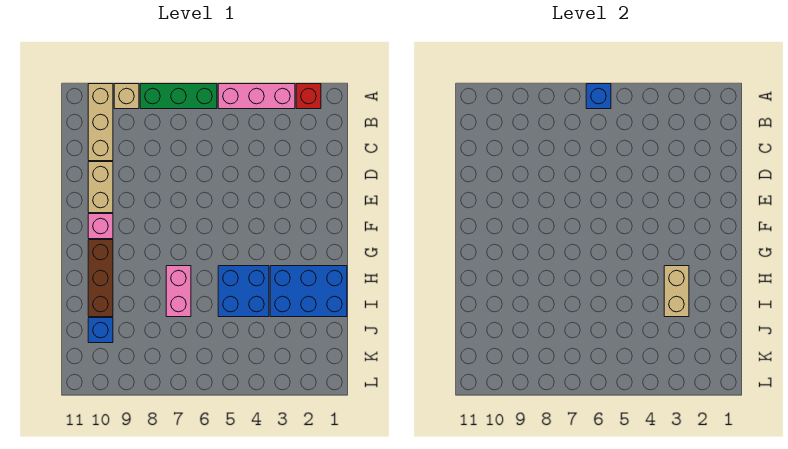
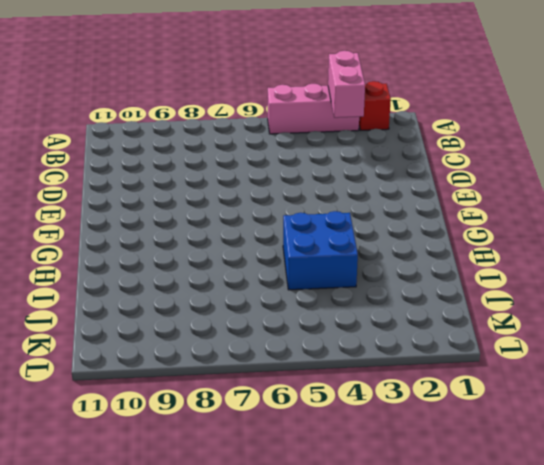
pink 1x2 brick [328,51,365,118] -> pink 1x2 brick moved to [166,266,191,317]
none -> green 1x3 brick [140,84,217,109]
none -> tan 1x1 brick [114,84,139,109]
none -> tan 1x3 brick [88,84,113,161]

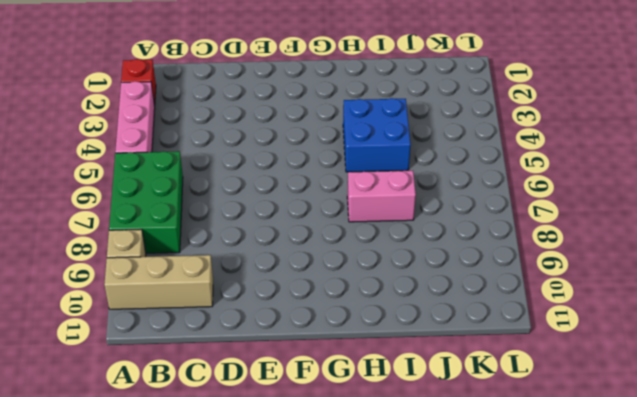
green 2x3 brick [109,151,183,253] -> green 1x3 brick [140,84,217,109]
none -> tan 1x2 brick [88,162,113,213]
none -> pink 1x1 brick [88,214,113,239]
none -> brown 1x3 brick [88,240,113,317]

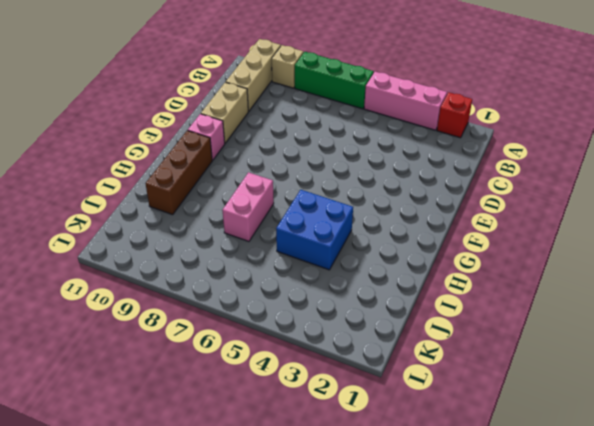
none -> blue 2x3 brick [270,266,347,317]
none -> blue 1x1 brick [88,318,113,343]
none -> blue 1x1 brick [586,84,611,109]

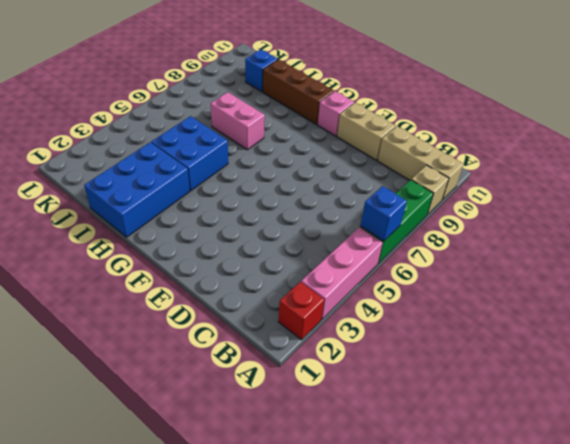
none -> tan 1x2 brick [664,266,689,317]

